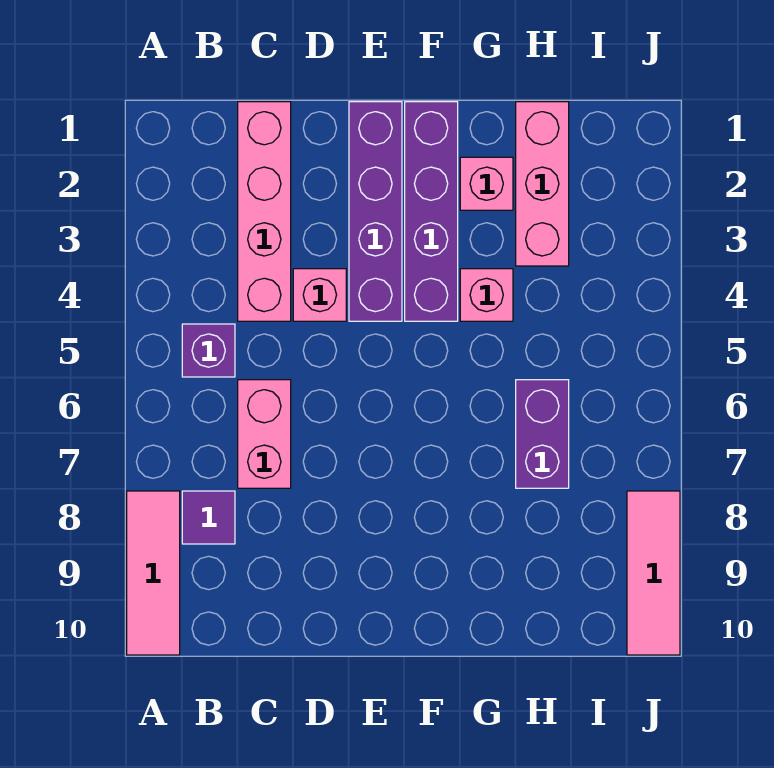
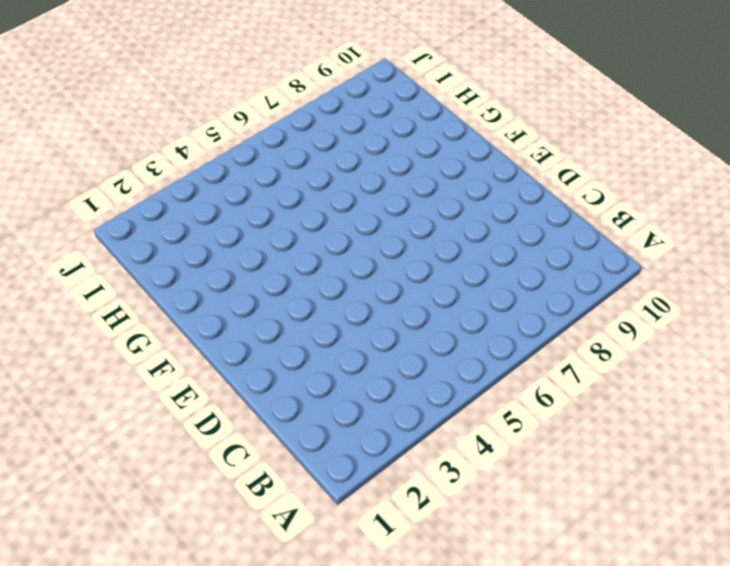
none -> pink 1x3 tile [127,491,180,655]
none -> purple 1x1 brick [182,324,235,377]
none -> purple 1x1 tile [182,491,235,544]

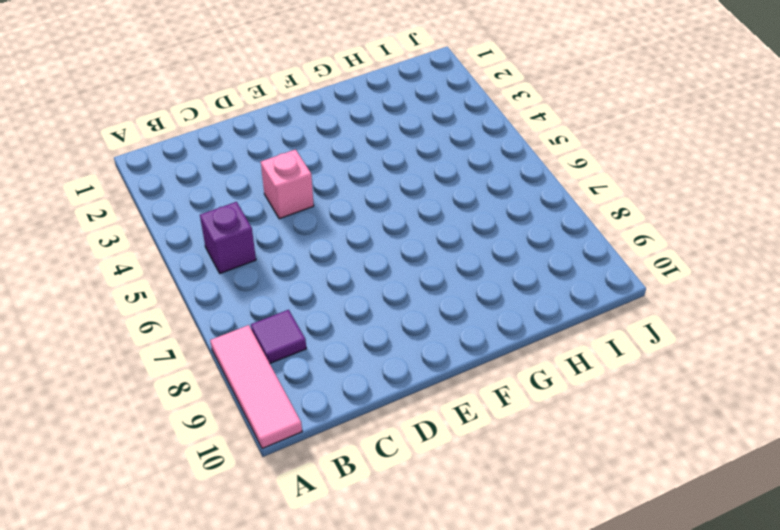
none -> pink 1x4 brick [238,102,291,321]
none -> pink 1x2 brick [238,380,291,488]
none -> purple 1x4 brick [349,102,402,321]

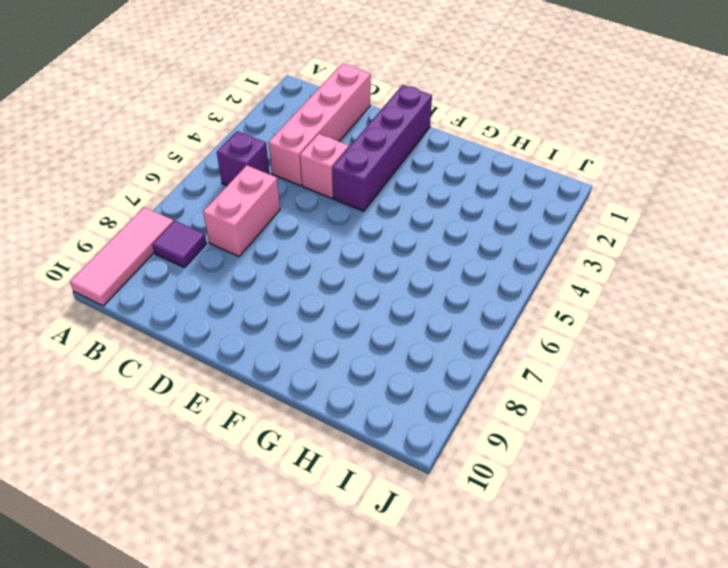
none -> purple 1x4 brick [405,102,458,321]
none -> pink 1x1 brick [460,157,513,210]
none -> pink 1x1 brick [460,269,513,321]

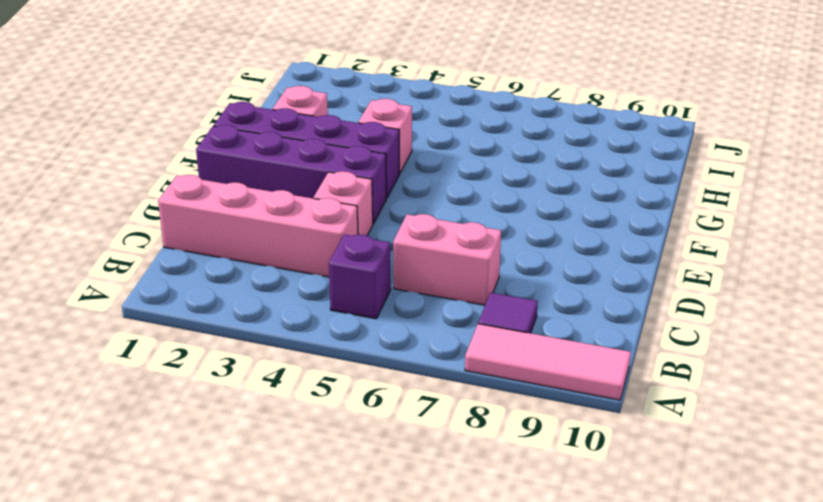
none -> pink 1x3 brick [516,102,569,266]
none -> purple 1x2 brick [516,380,569,488]
none -> pink 1x3 tile [627,491,680,655]

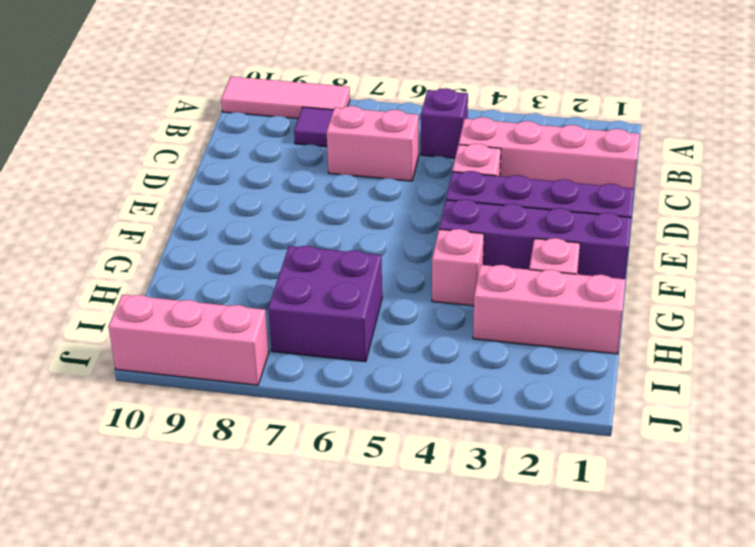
purple 2x2 brick [268,246,382,362] -> purple 1x2 brick [516,380,569,488]
pink 1x3 brick [108,295,269,385] -> pink 1x3 tile [627,491,680,655]

